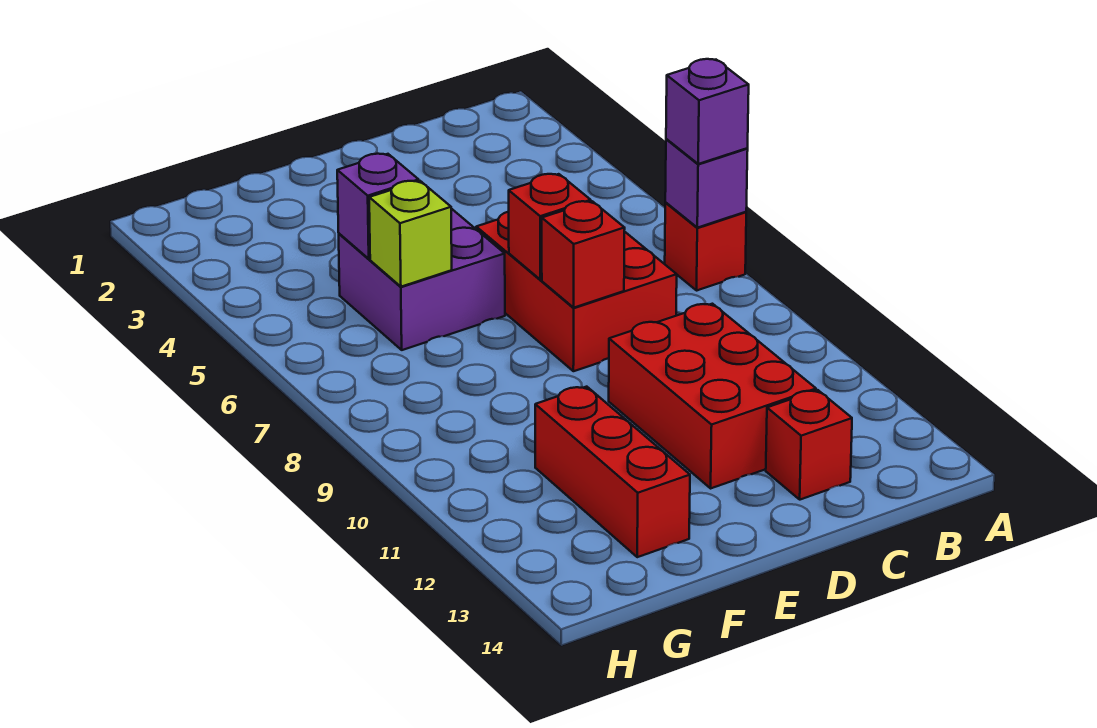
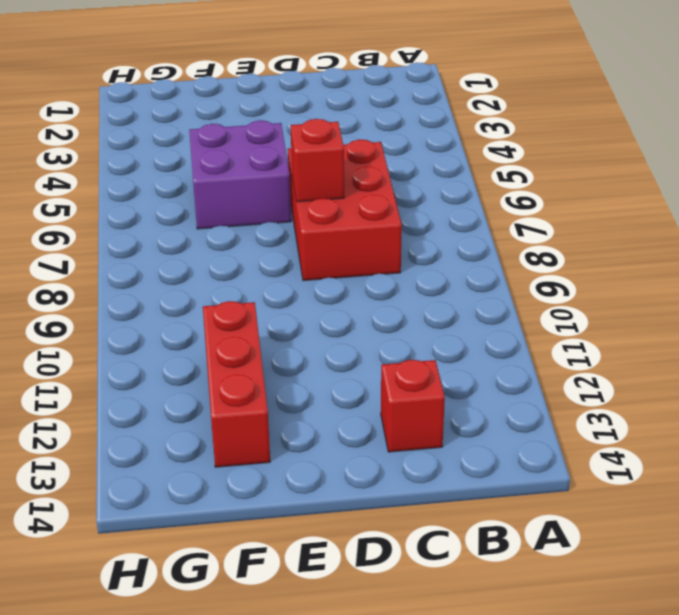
none -> red 1x1 brick [665,203,746,290]
none -> red 2x3 brick [609,304,816,488]
none -> purple 1x1 brick [665,139,748,228]

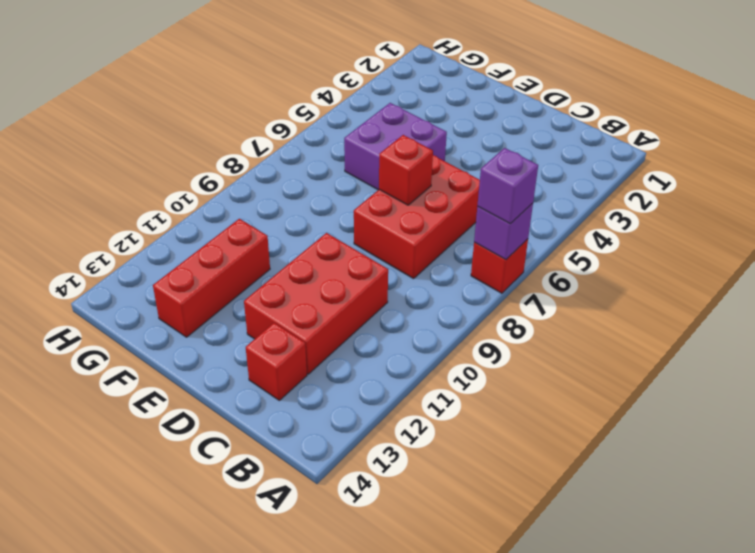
none -> red 1x1 brick [542,201,625,308]
none -> purple 1x1 brick [337,154,419,259]
none -> lime 1x1 brick [369,181,452,287]

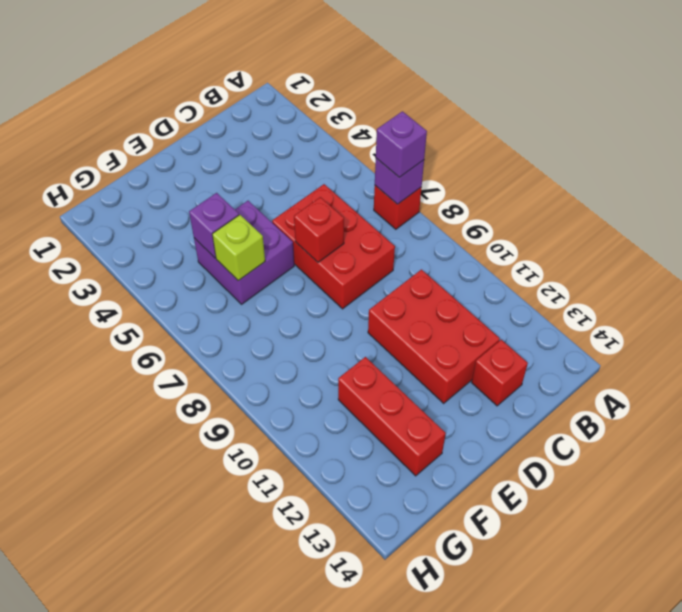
none -> red 1x1 brick [542,201,625,308]

